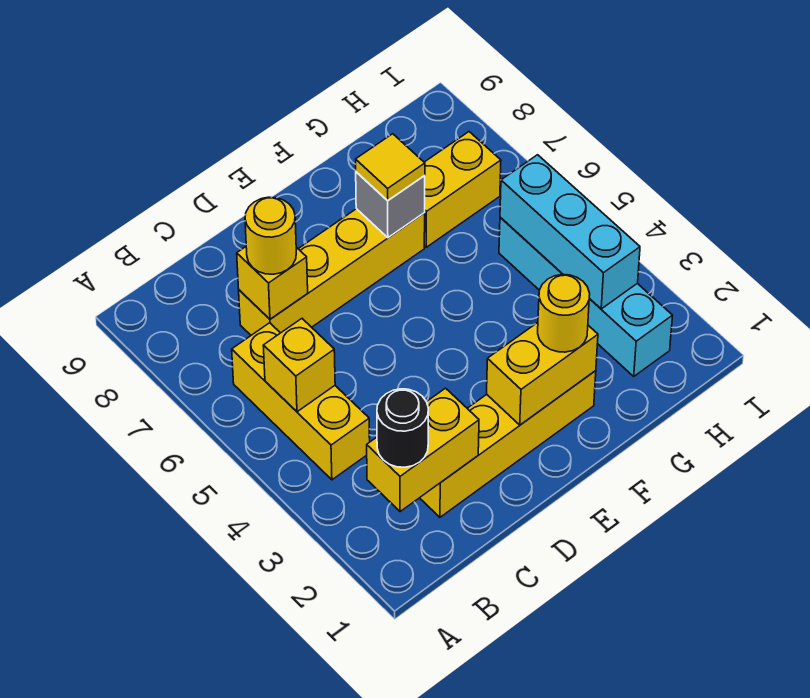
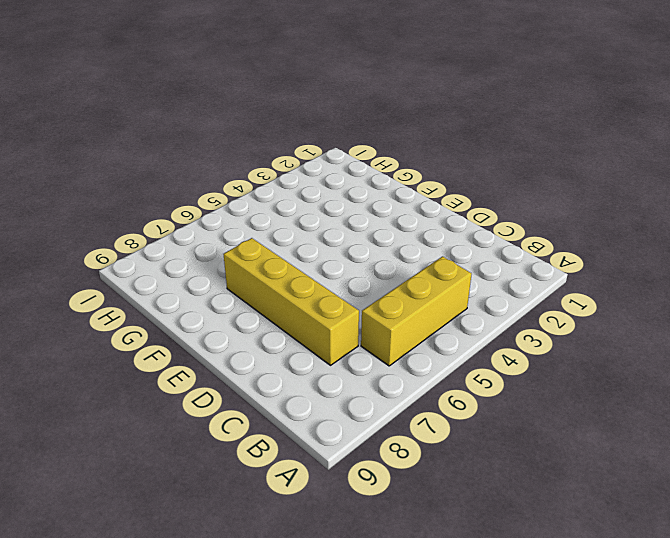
none -> yellow 1x4 brick [420,371,596,517]
none -> yellow 1x2 brick [424,132,501,247]
none -> cyan 1x4 brick [499,217,673,376]

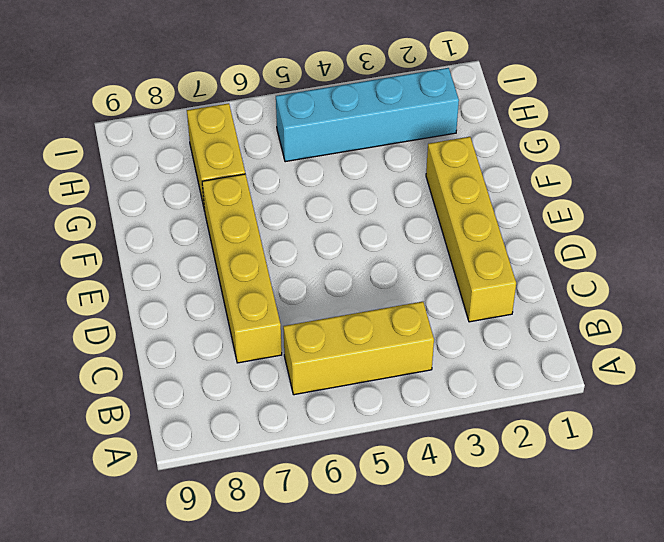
none -> yellow 1x2 brick [367,388,479,512]
none -> yellow 1x1 brick [263,319,335,412]
none -> yellow 1x1 brick [237,247,308,319]

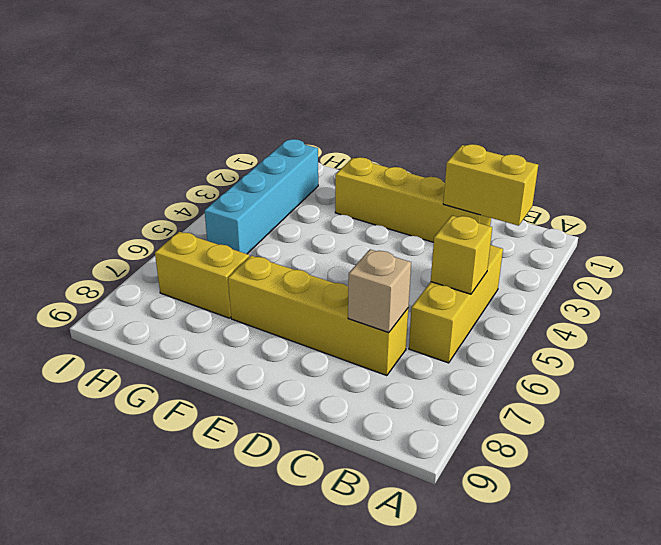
tan 1x1 brick [348,249,411,333] -> yellow 1x1 brick [237,247,308,319]
none -> yellow 1x2 brick [487,323,598,425]
none -> grey 1x1 brick [356,172,425,238]
none -> cyan 1x3 brick [500,155,640,309]

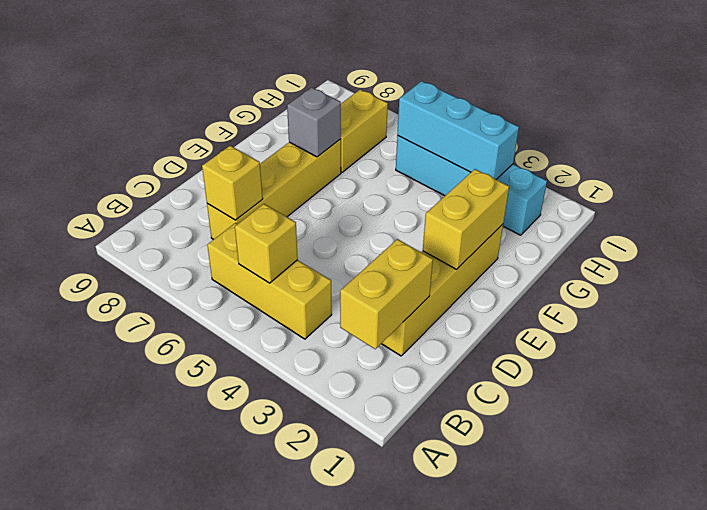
none -> black 1x1 round brick [377,389,428,467]
none -> yellow 1x1 round brick [245,197,296,274]
none -> yellow 1x1 round brick [538,275,590,352]

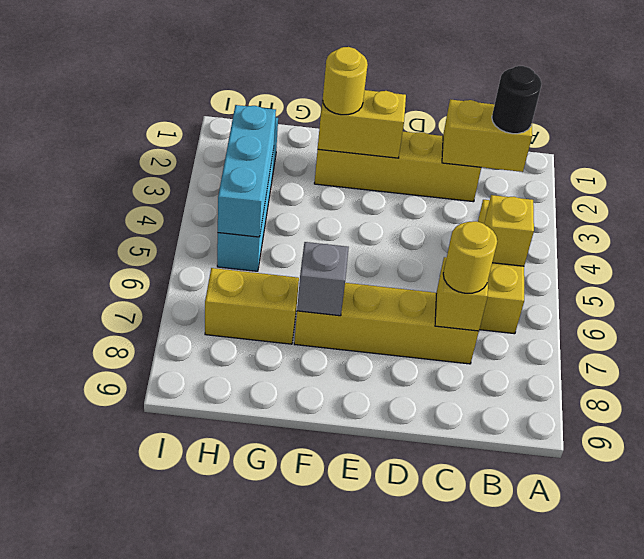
none -> yellow 1x1 tile [356,134,425,201]

